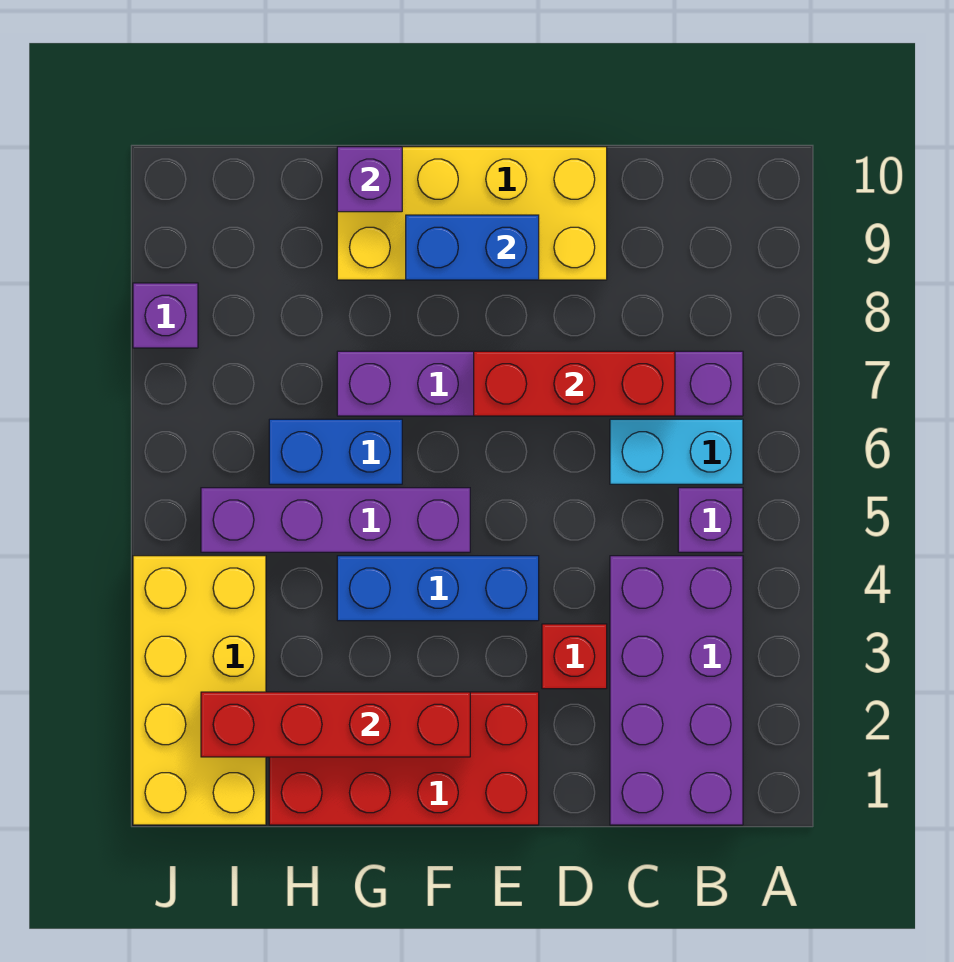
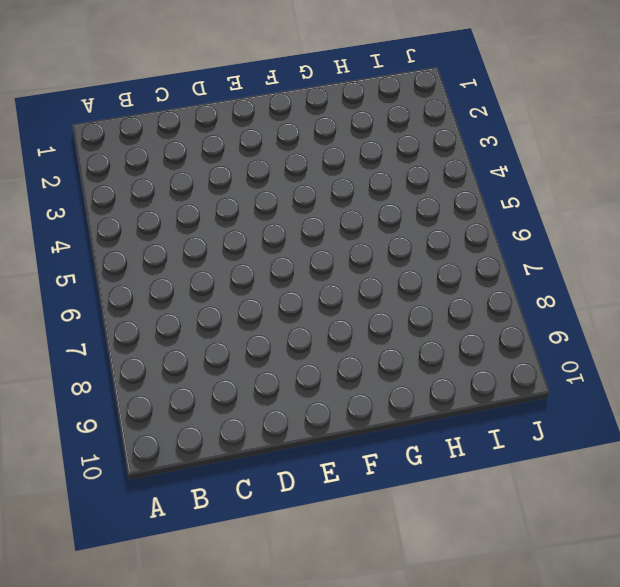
none -> purple 2x4 brick [610,556,743,825]
none -> purple 1x1 brick [678,488,743,552]
none -> cyan 1x2 brick [610,419,743,484]

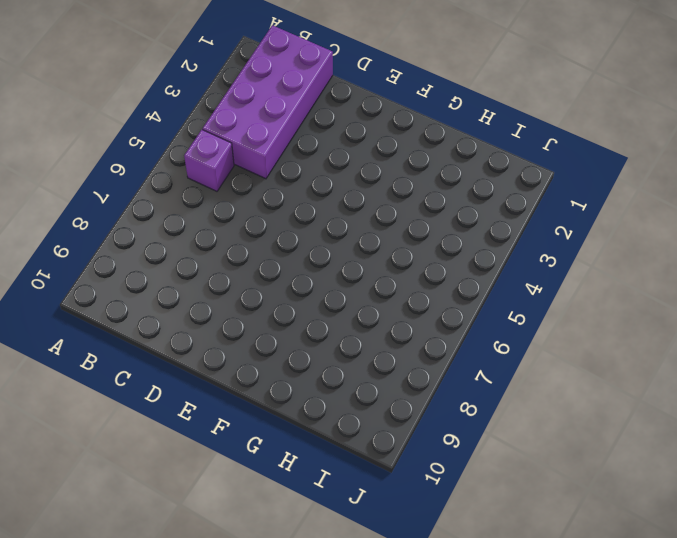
none -> cyan 1x2 brick [610,419,743,484]
none -> purple 1x6 brick [337,351,743,416]
none -> red 1x1 brick [542,624,607,689]

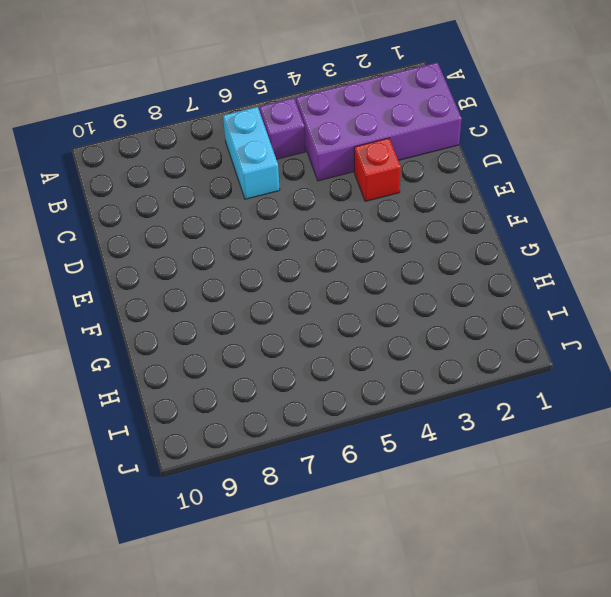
none -> purple 1x6 brick [337,351,743,416]
none -> yellow 2x4 brick [337,147,607,280]
none -> red 2x4 brick [269,692,539,825]

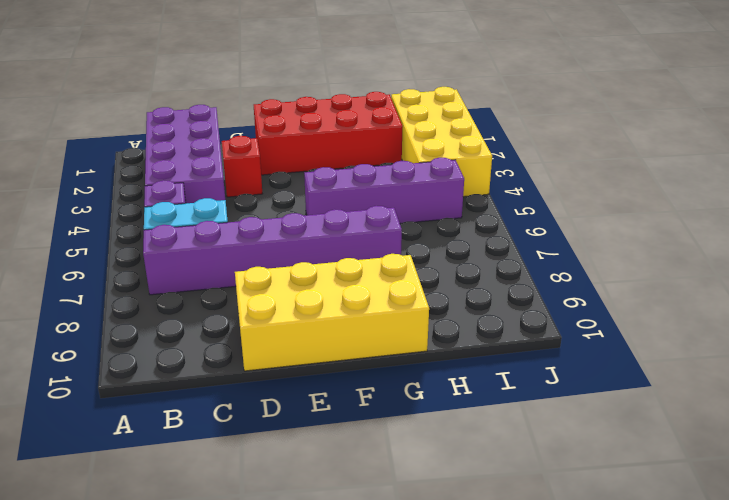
none -> blue 1x3 brick [337,556,539,621]
none -> blue 1x2 brick [269,419,402,484]
none -> purple 1x1 brick [133,283,198,348]

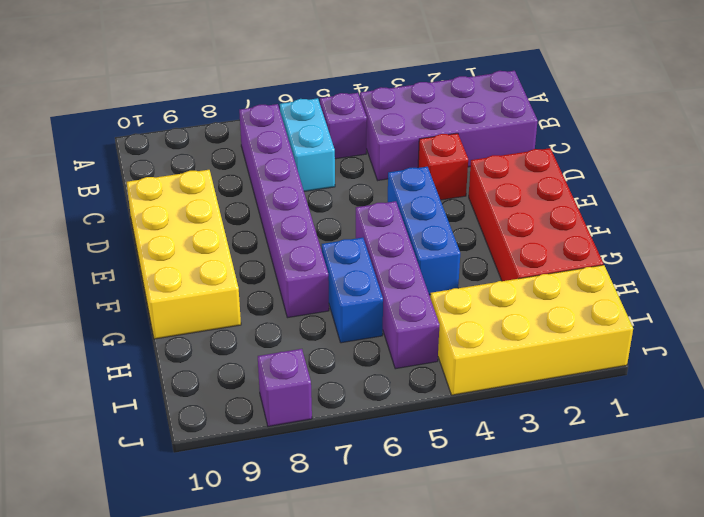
none -> red 1x3 brick [474,351,675,416]
none -> blue 1x2 brick [406,215,539,280]
none -> red 1x4 brick [201,692,470,757]

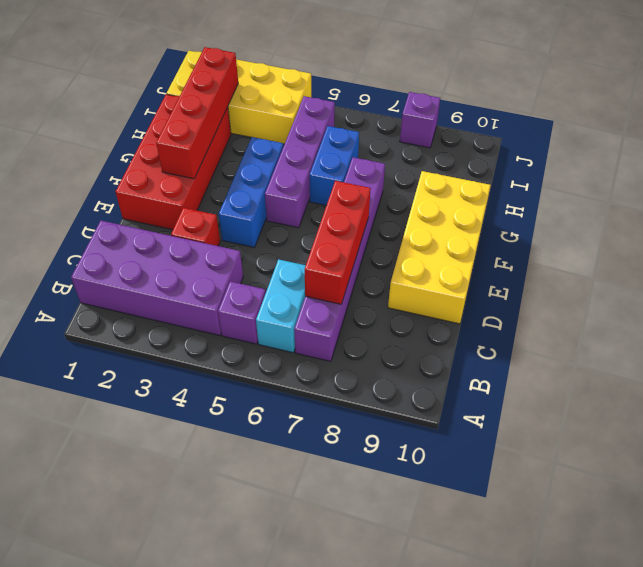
none -> blue 1x2 brick [406,215,539,280]
none -> purple 1x1 brick [337,147,402,212]

